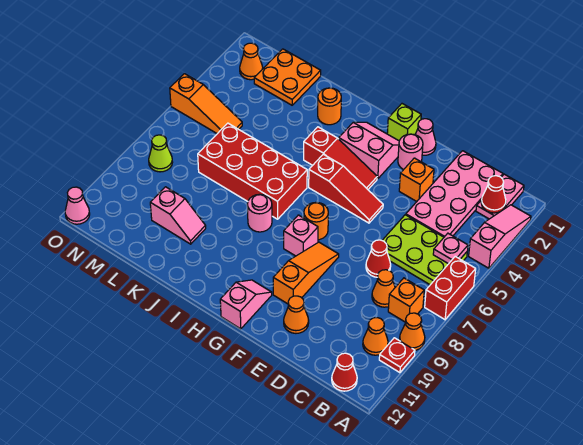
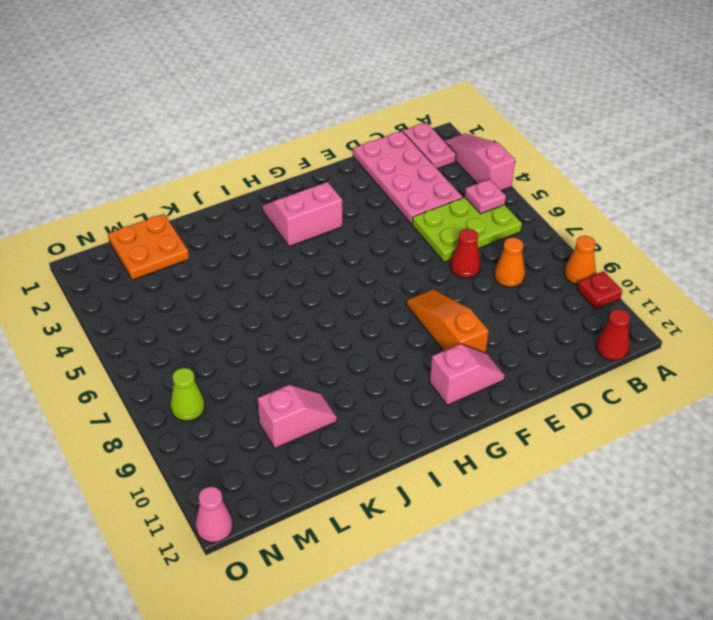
pink 1x2 slope [430,344,505,405] -> pink 1x2 slope turned to [220,280,272,329]
none -> red 1x2 brick [425,257,476,319]
none -> orange 1x1 brick [388,278,424,322]
none -> orange 1x1 cone [363,318,388,355]
none -> orange 1x1 brick [399,158,434,201]

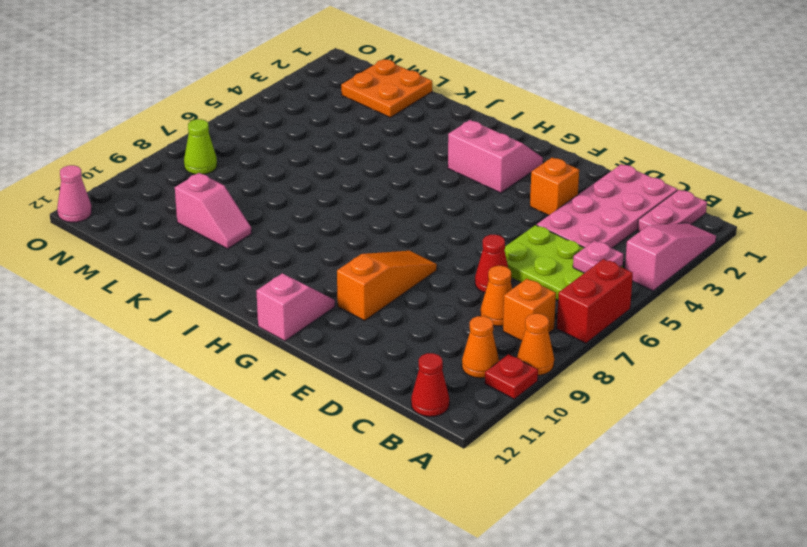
none -> orange 1x1 cone [284,296,309,333]
none -> pink 1x1 cone [415,119,436,155]
none -> pink 1x1 round brick [398,134,423,170]
none -> red 1x3 slope [309,154,383,223]

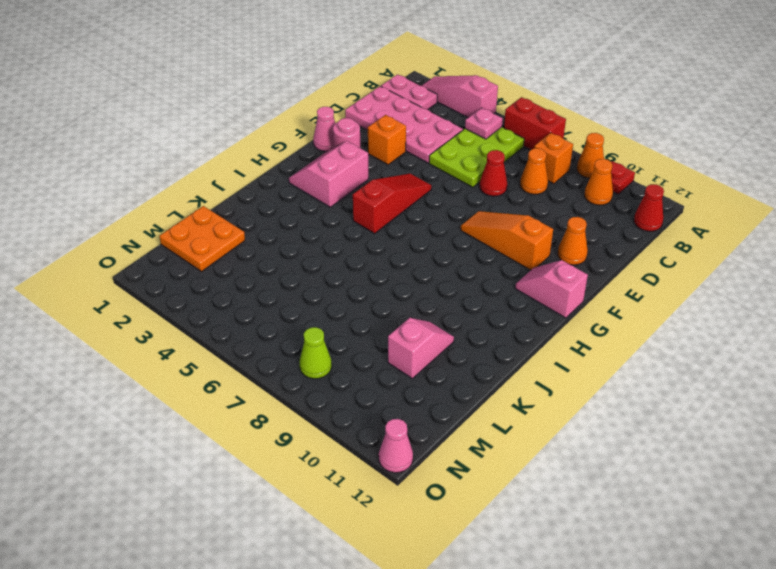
none -> lime 1x1 brick [387,104,421,141]
none -> red 1x3 slope [304,127,377,189]
none -> orange 1x1 round brick [304,202,328,240]
none -> pink 1x1 brick [284,215,318,256]

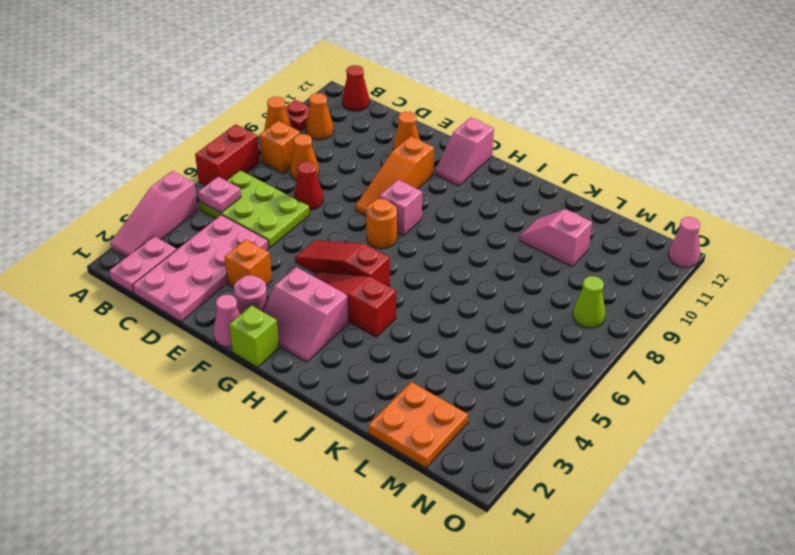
none -> red 2x4 brick [198,123,307,219]
none -> pink 1x1 round brick [247,194,272,232]
none -> orange 1x1 round brick [318,88,341,125]
none -> orange 1x3 slope [170,74,242,134]

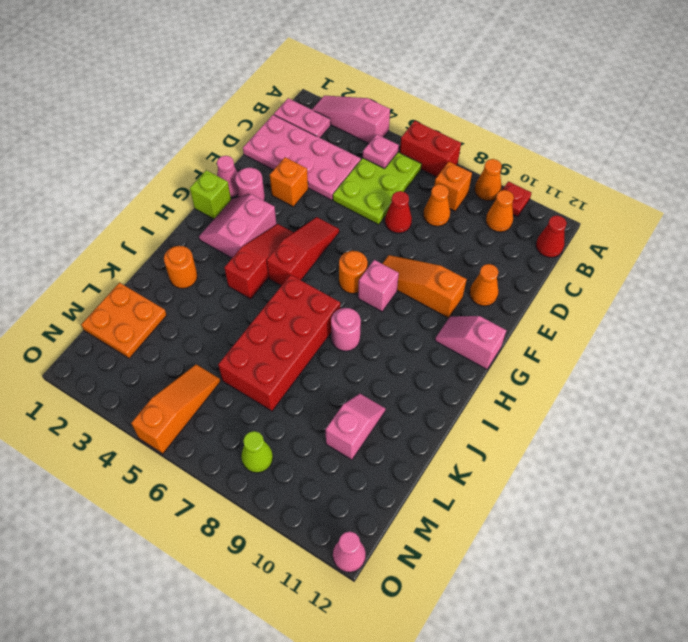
none -> orange 1x1 cone [240,43,263,80]
none -> red 1x1 cone [481,176,506,213]

